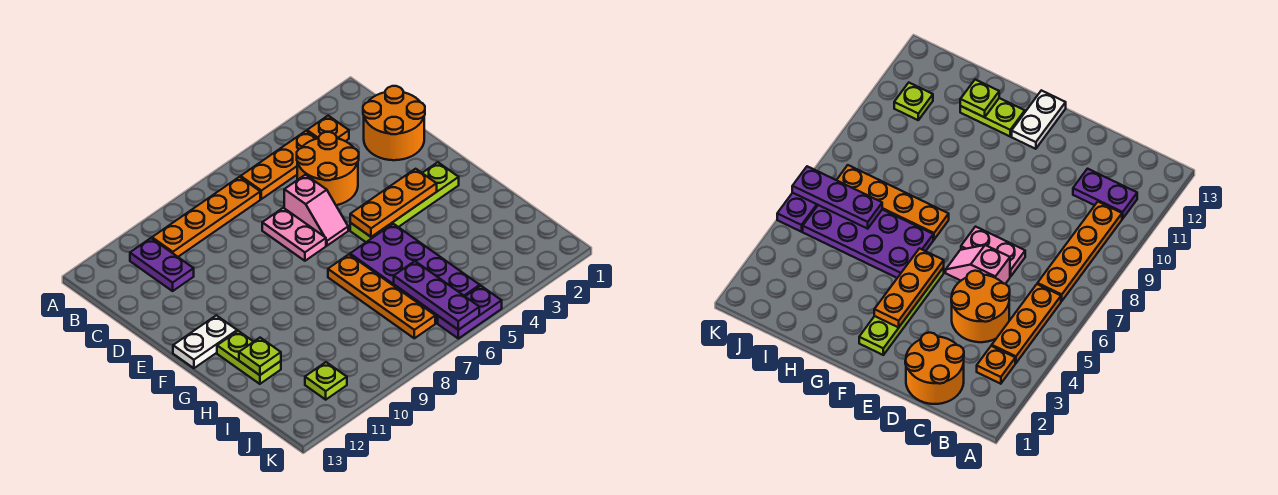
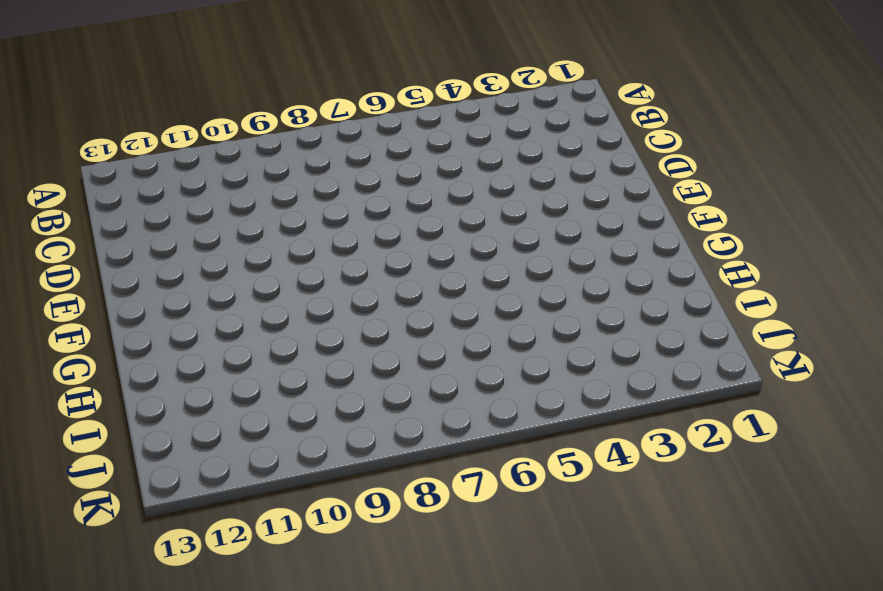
none -> orange 1x1 plate [307,116,349,141]
none -> orange 1x3 plate [241,131,317,199]
none -> orange 1x4 plate [152,177,260,257]

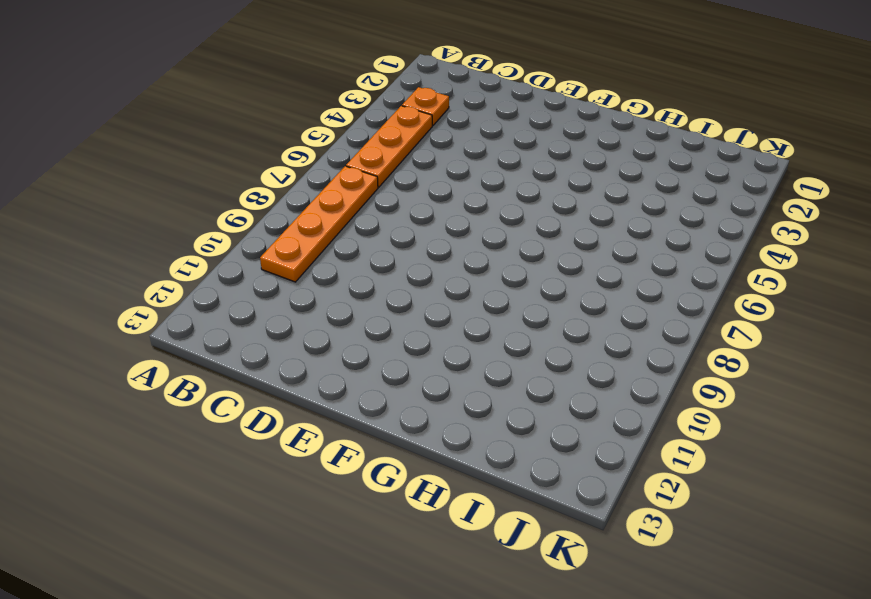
none -> purple 1x2 plate [130,238,194,291]
none -> orange 2x2 round brick [363,86,425,160]
none -> orange 2x2 round brick [297,132,359,205]

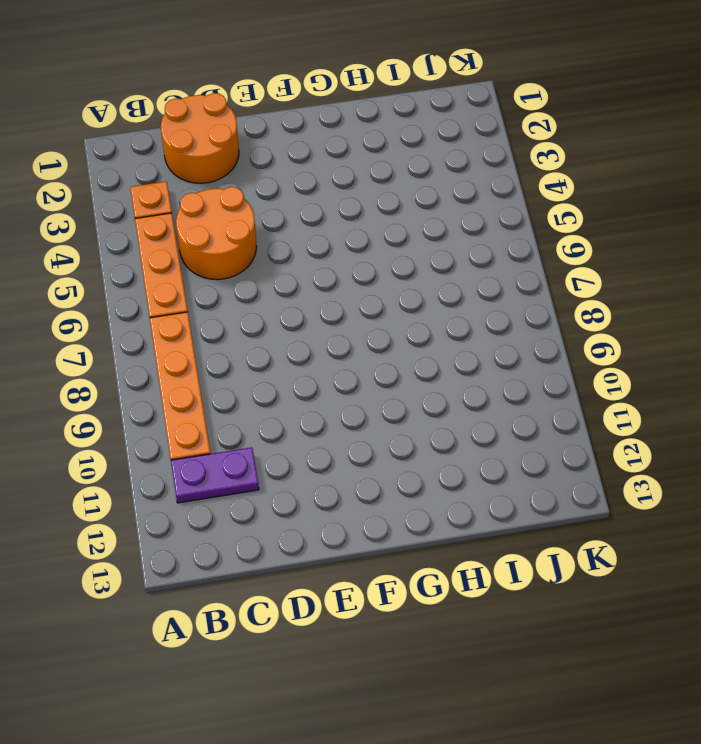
none -> pink 1x2 slope [284,175,348,246]
none -> pink 1x2 plate [262,208,326,261]
none -> lime 1x4 plate [350,162,459,242]

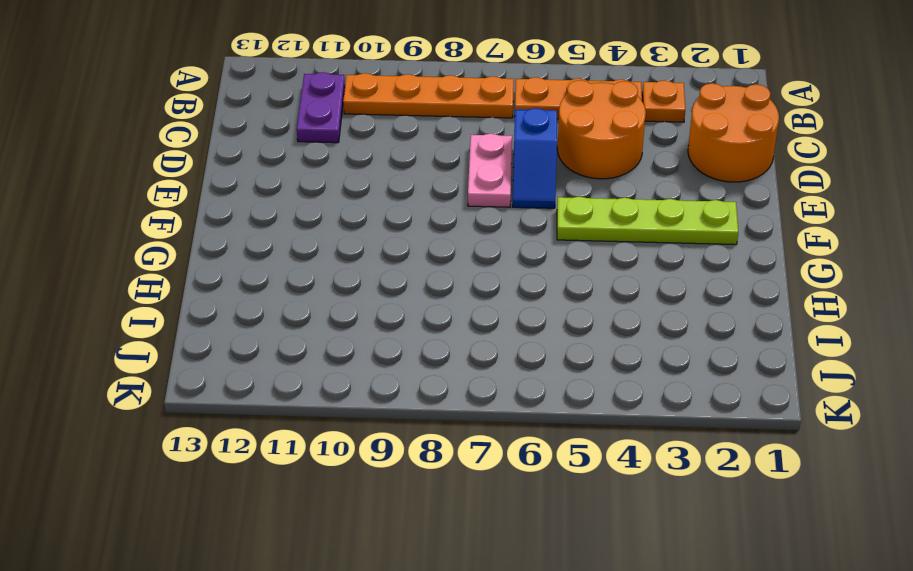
blue 1x2 slope [512,108,557,208] -> pink 1x2 slope [284,175,348,246]
none -> white 1x2 plate [173,315,237,368]
none -> purple 2x4 plate [350,224,480,323]
none -> orange 1x4 plate [328,255,435,338]

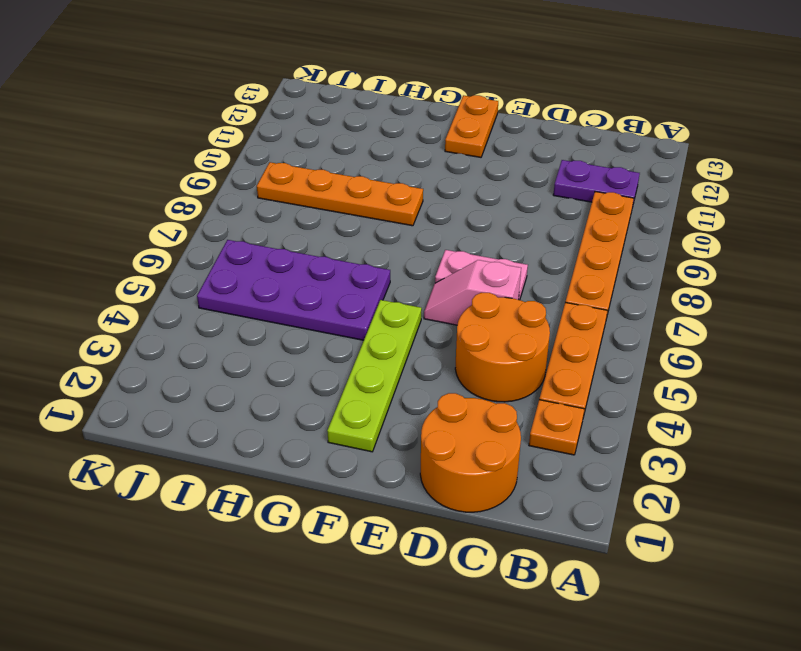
orange 1x2 plate [445,95,498,157] -> white 1x2 plate [173,315,237,368]
orange 1x4 plate [257,162,423,226] -> orange 1x4 plate moved to [328,255,435,338]
none -> lime 1x2 plate [217,331,281,384]
none -> lime 1x1 plate [305,362,347,400]
none -> purple 1x2 plate [438,286,502,339]

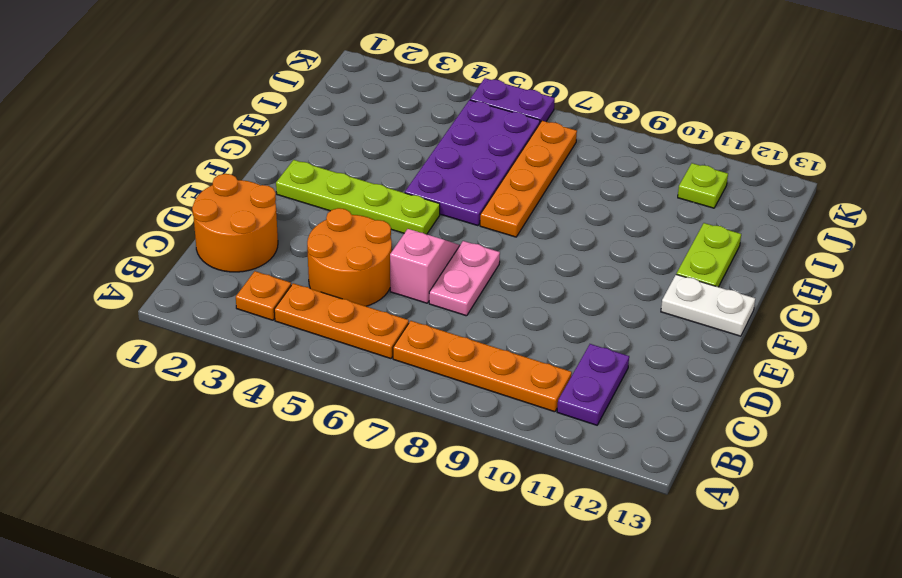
none -> orange 1x3 plate [350,169,437,237]
none -> lime 1x1 plate [239,338,281,375]
none -> purple 1x3 plate [394,261,479,330]

